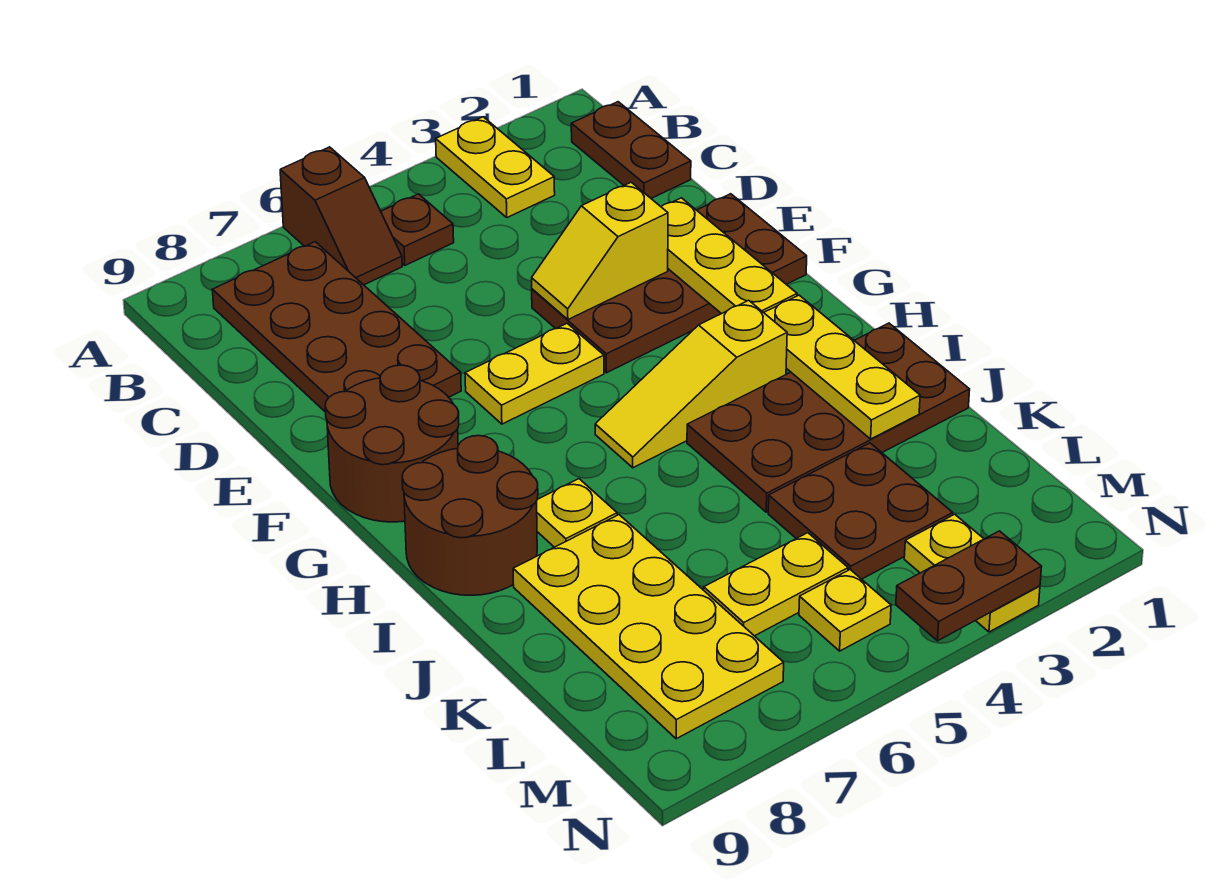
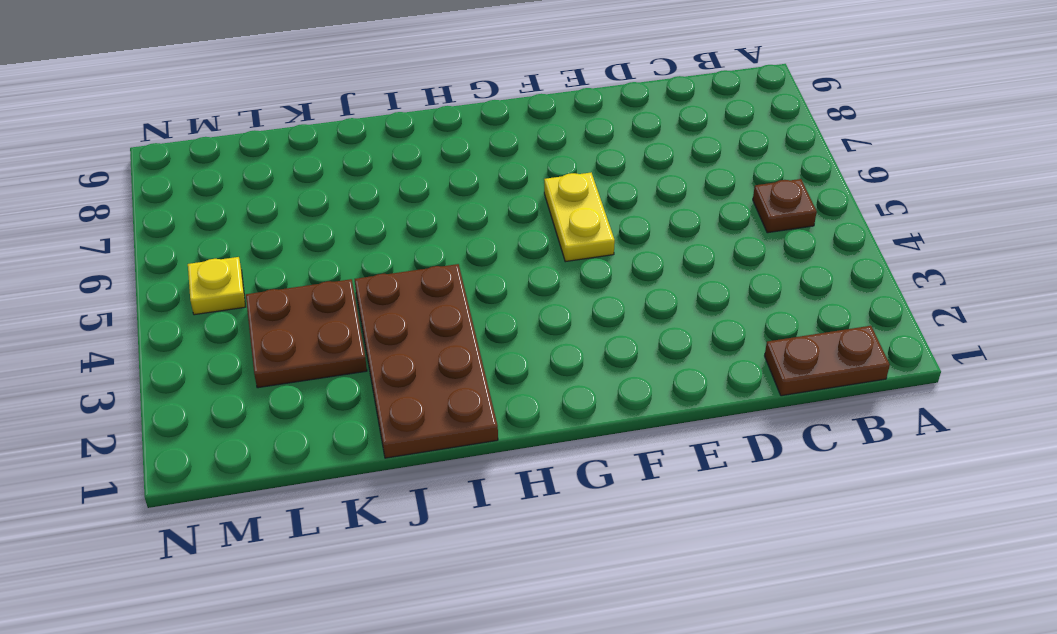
none -> yellow 1x2 plate [436,117,555,218]
none -> brown 1x2 slope [280,147,402,285]
none -> brown 2x4 plate [212,242,461,412]

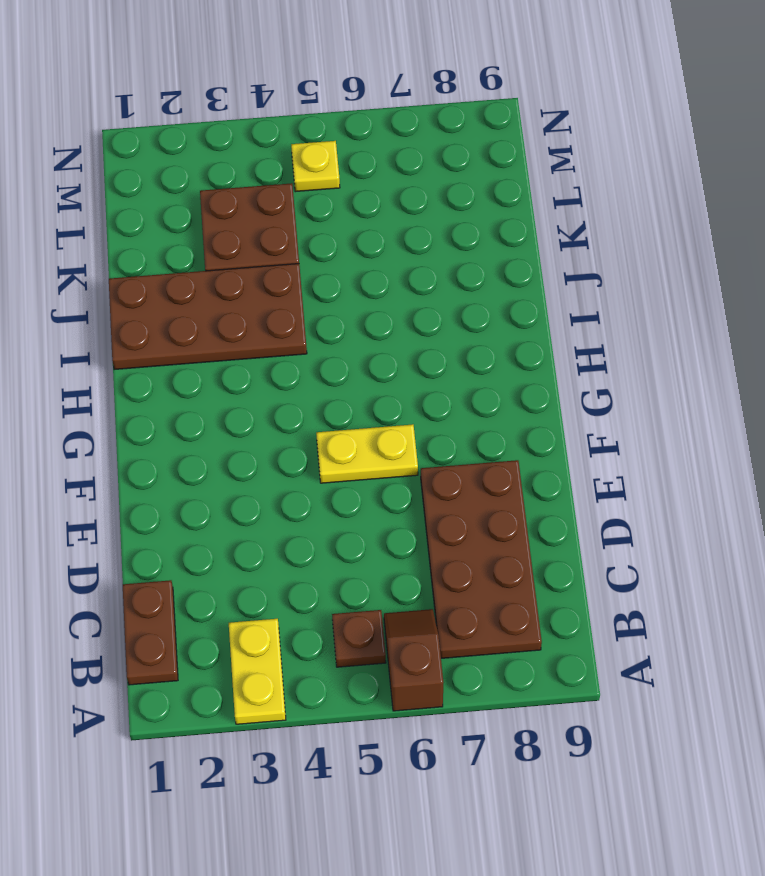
none -> brown 2x4 plate [532,194,807,373]
none -> brown 2x2 round brick [325,365,459,522]
none -> yellow 1x3 slope [595,300,787,468]

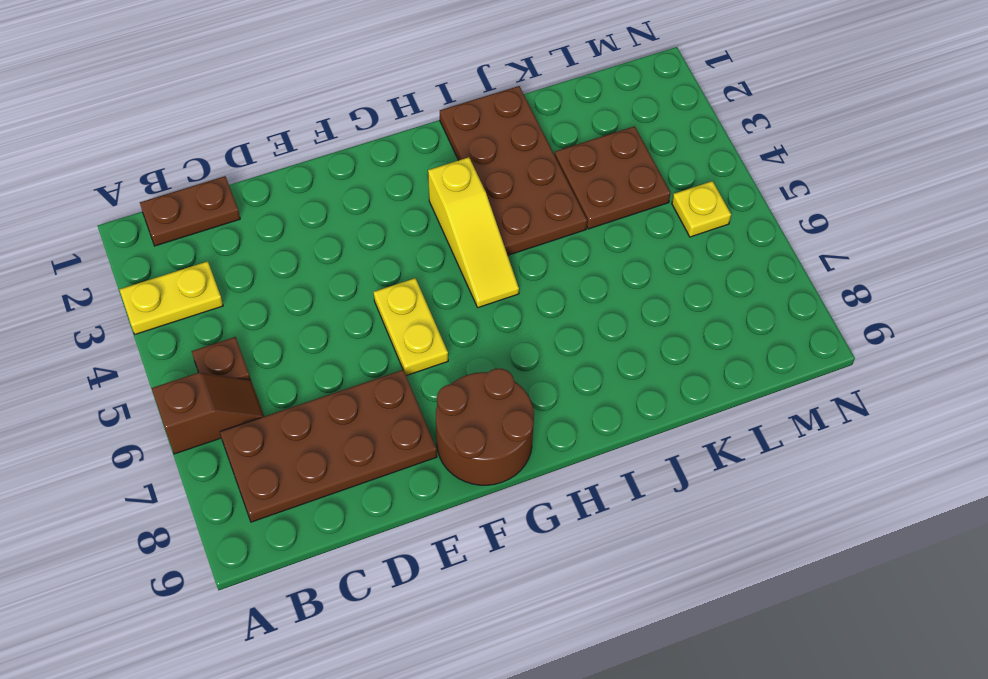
none -> brown 2x4 plate [532,194,807,373]
none -> brown 2x2 round brick [402,436,538,595]
none -> yellow 1x1 plate [537,479,617,547]

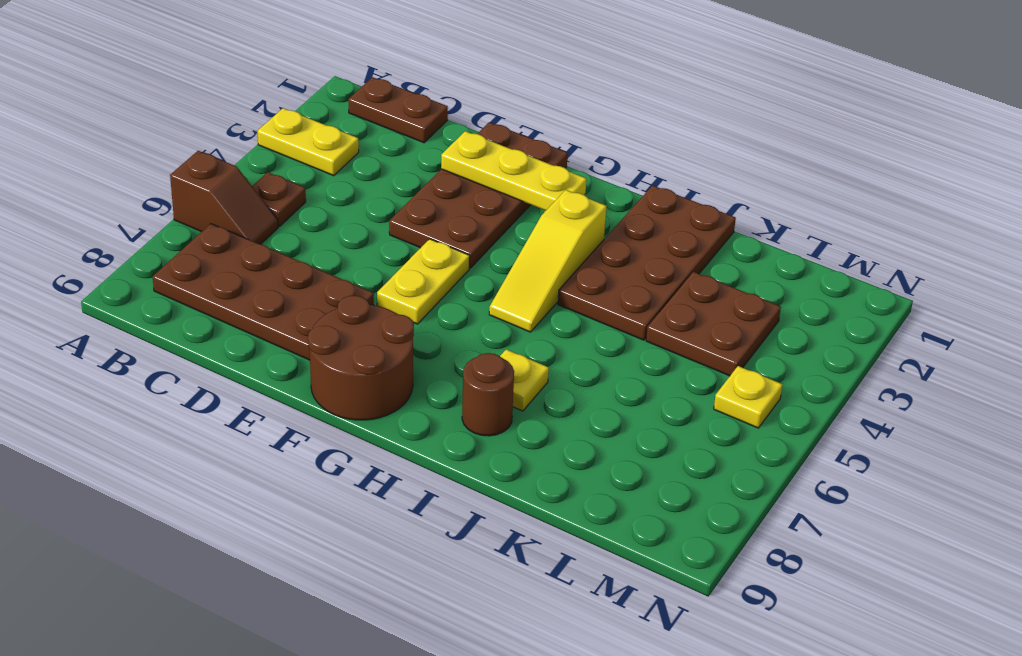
brown 1x1 round brick [462,353,514,436] -> brown 2x2 round brick [402,436,538,595]
none -> yellow 2x4 plate [513,515,784,739]
none -> yellow 1x2 plate [704,533,848,636]
none -> yellow 1x2 plate [904,514,1040,632]

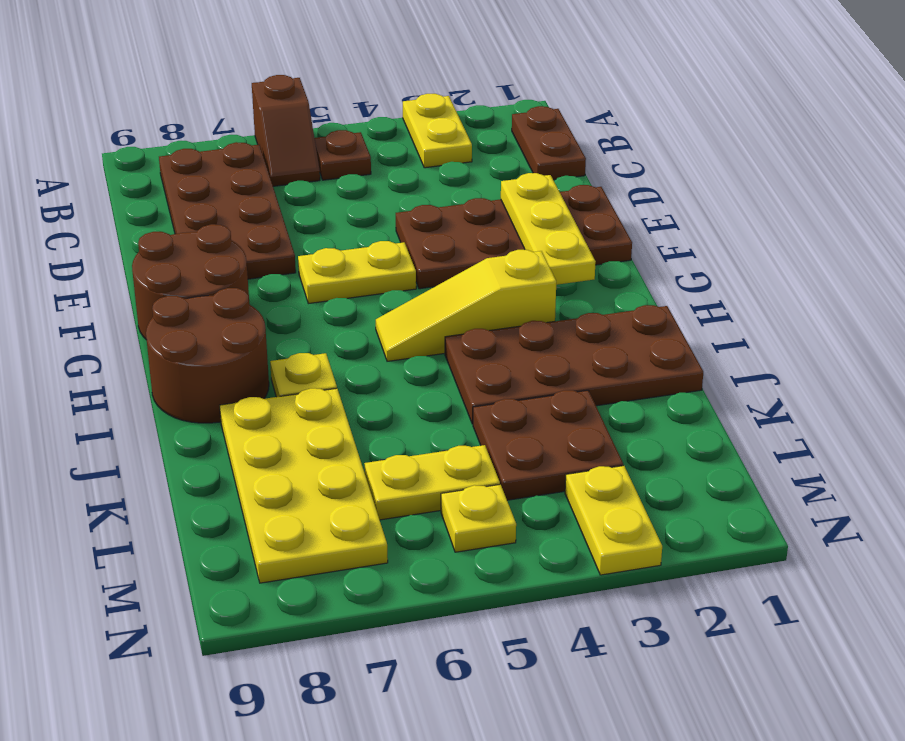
none -> yellow 1x2 slope [532,182,668,320]
none -> yellow 1x3 plate [764,295,920,439]
none -> brown 1x2 plate [896,531,1042,641]

